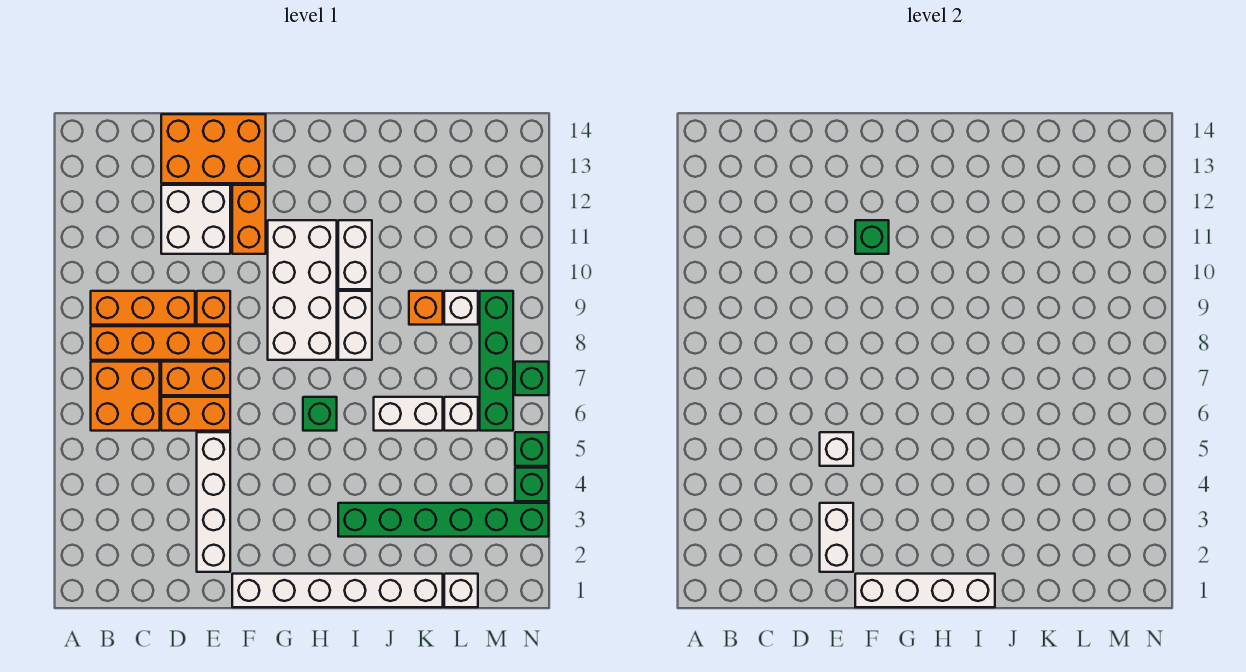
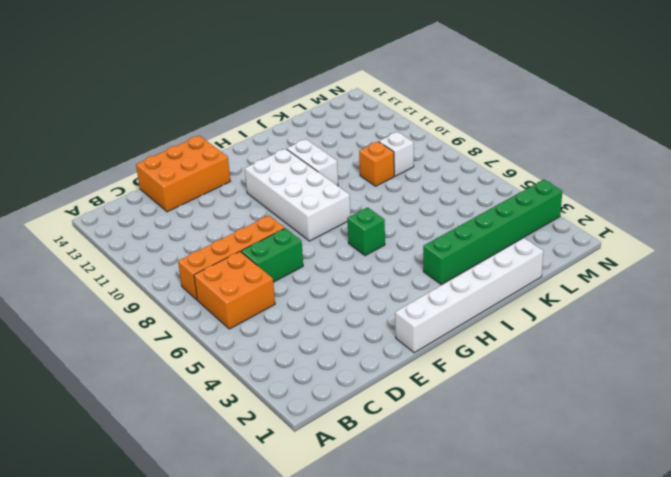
green 1x2 brick [241,228,303,282] -> orange 1x2 brick [161,362,230,395]
none -> orange 1x3 brick [91,291,195,325]
none -> orange 1x2 brick [161,397,230,431]
none -> white 2x2 brick [161,185,230,254]

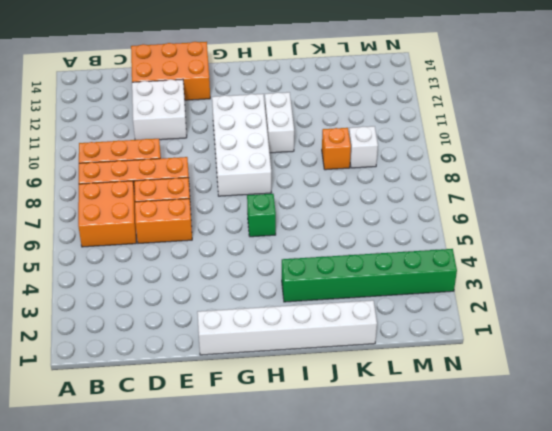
none -> white 1x4 brick [197,432,230,572]
none -> orange 1x1 brick [197,291,230,325]
none -> orange 1x2 brick [232,185,266,254]

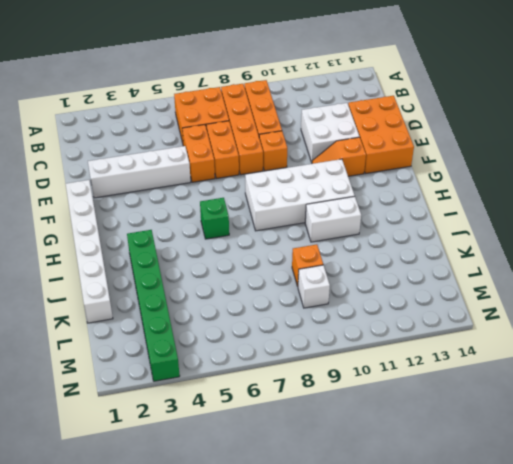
orange 1x2 slope [312,137,366,176] -> orange 1x2 brick [232,185,266,254]
none -> white 1x2 brick [338,291,372,360]
none -> white 1x2 brick [374,397,443,431]
none -> white 1x1 brick [444,574,478,607]

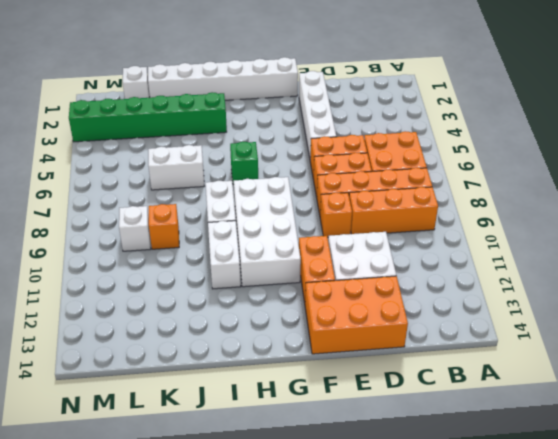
none -> white 1x1 brick [444,397,478,431]
none -> green 1x4 brick [480,291,513,431]
none -> green 1x1 brick [515,468,549,501]

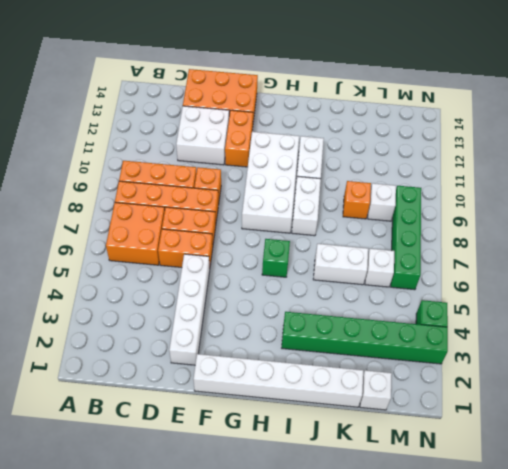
none -> green 1x1 brick [515,432,549,466]
none -> green 1x1 brick [515,362,549,395]
none -> white 1x2 brick [820,503,853,572]

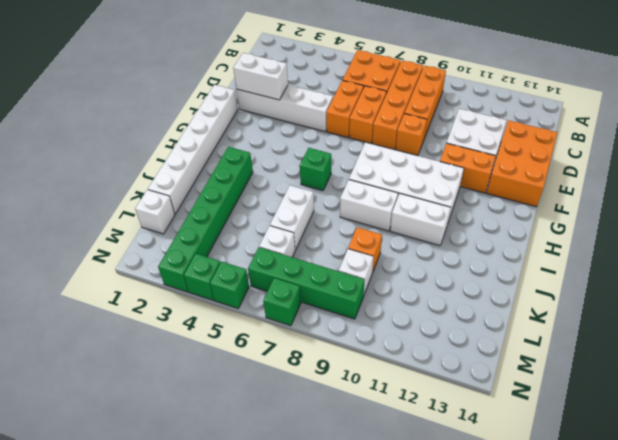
none -> white 1x1 brick [820,432,853,466]
none -> white 1x4 brick [855,574,995,607]
none -> green 1x1 brick [855,220,889,254]

